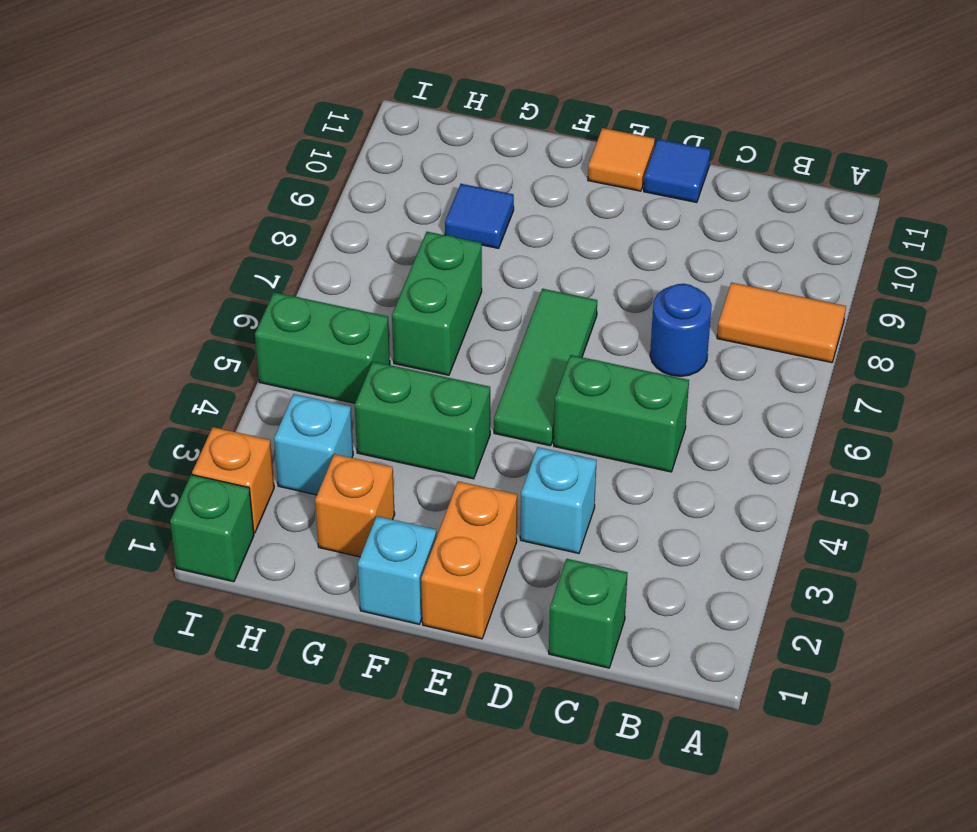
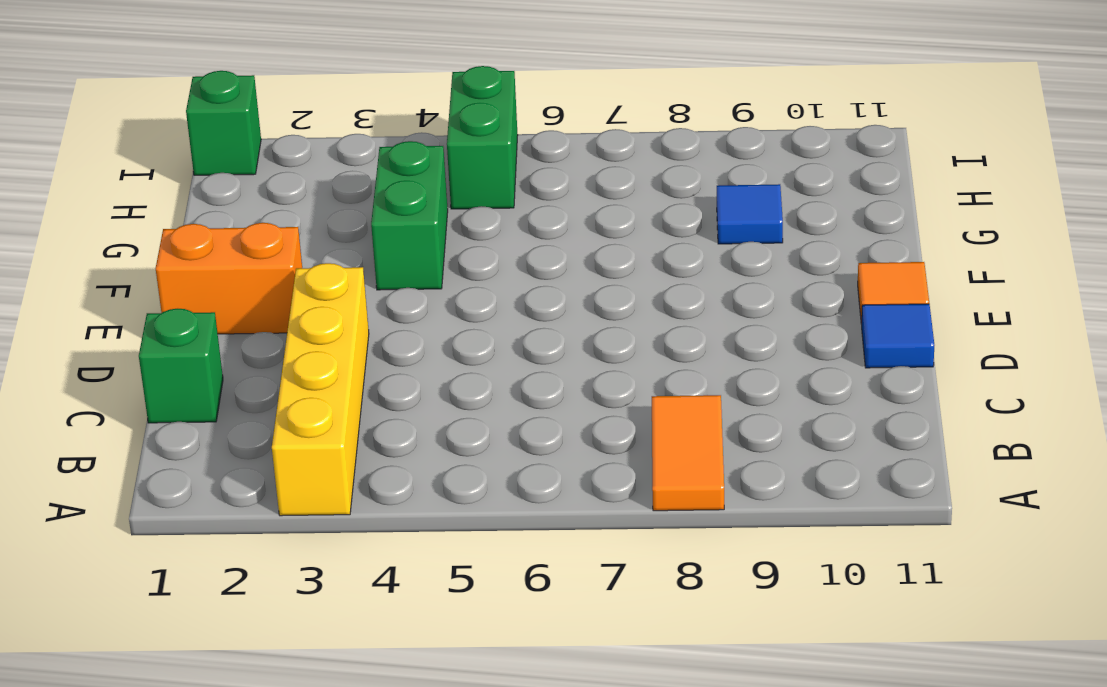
yellow 1x4 brick [272,263,369,516] -> cyan 1x1 brick [520,447,597,553]
none -> green 1x2 brick [554,355,689,472]
none -> blue 1x1 round brick [650,284,712,376]
none -> green 1x3 tile [494,289,597,446]

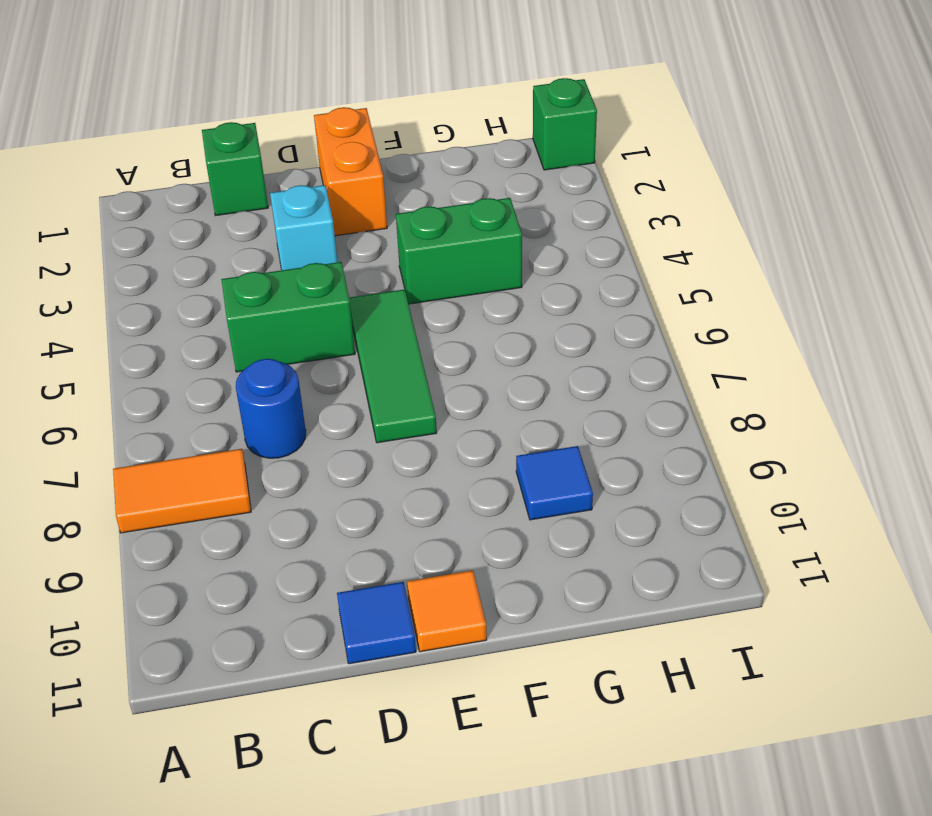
none -> cyan 1x1 brick [358,516,437,624]
none -> orange 1x1 brick [315,454,395,557]
none -> green 1x2 brick [392,232,482,375]

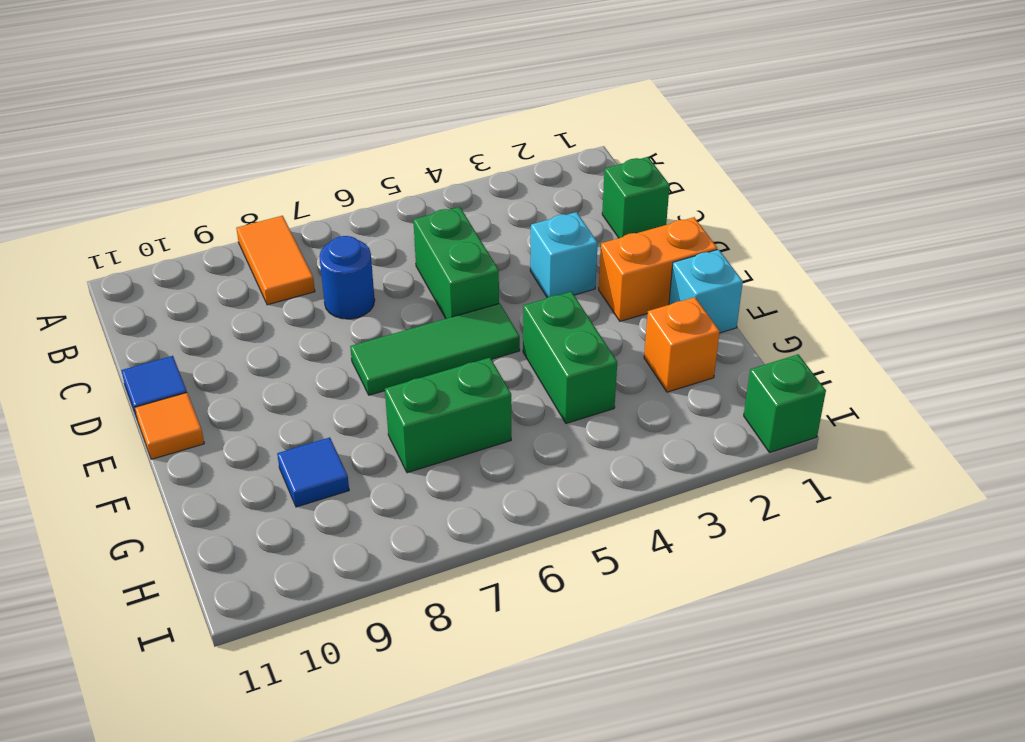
none -> cyan 1x1 brick [274,394,353,495]
none -> green 1x2 brick [255,292,390,403]
none -> orange 1x1 brick [192,427,274,533]

